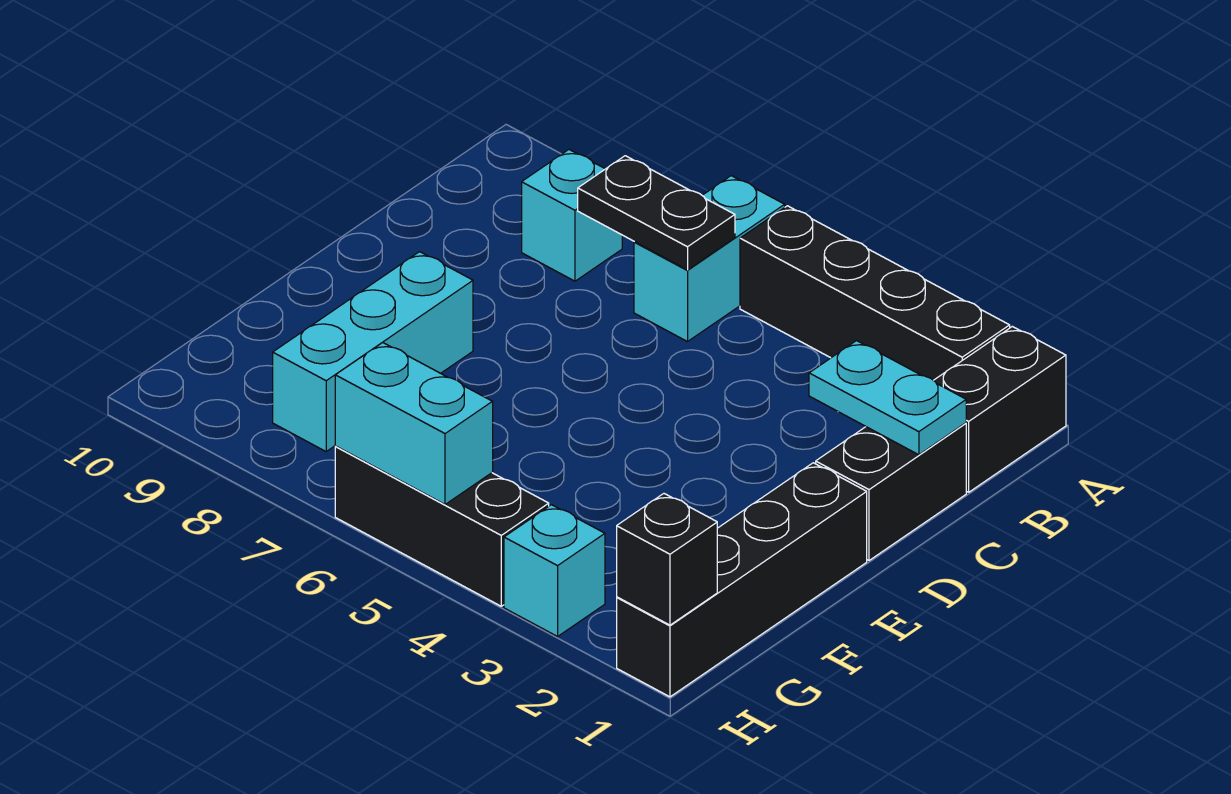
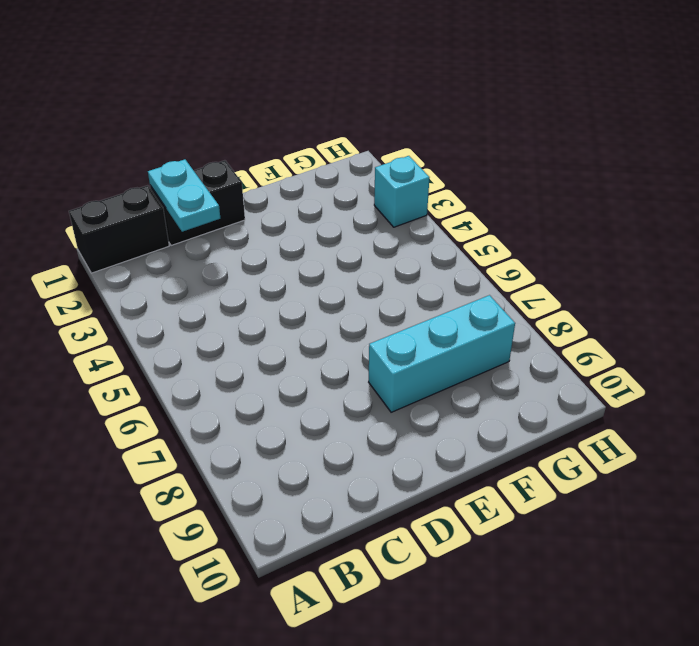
none -> black 1x4 brick [740,206,1010,380]
none -> cyan 1x2 brick [634,176,785,342]
none -> cyan 1x1 brick [522,150,622,281]

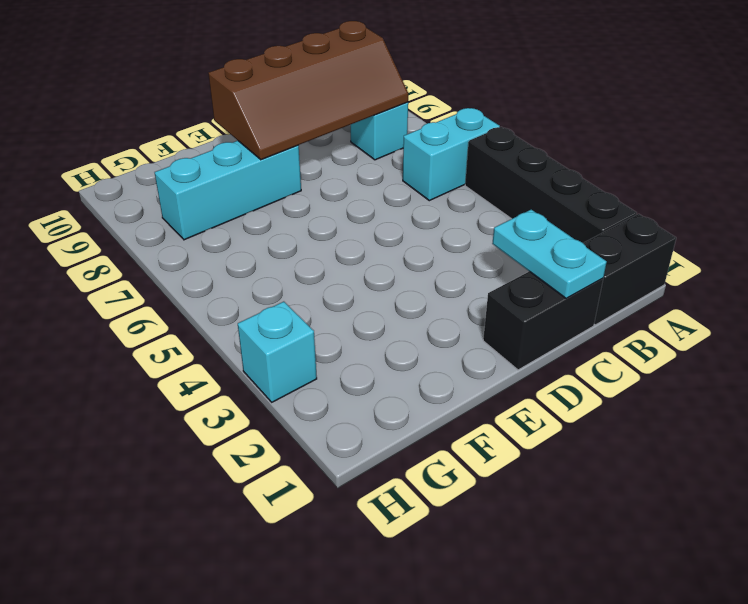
brown 2x4 slope [208,21,408,160] -> none
none -> black 1x4 brick [617,463,867,697]
none -> black 1x3 brick [335,446,549,606]
none -> black 1x2 plate [578,156,735,270]

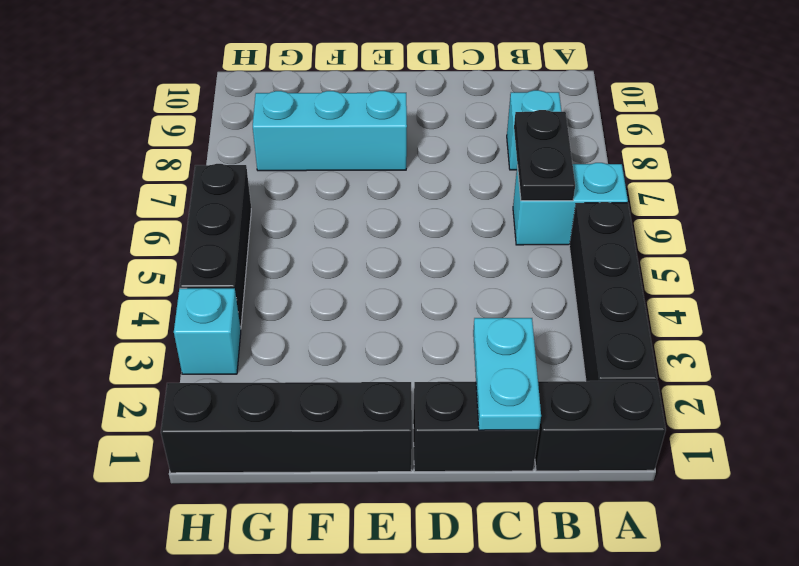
none -> black 1x1 brick [617,494,717,625]
none -> cyan 1x2 brick [335,342,493,504]

